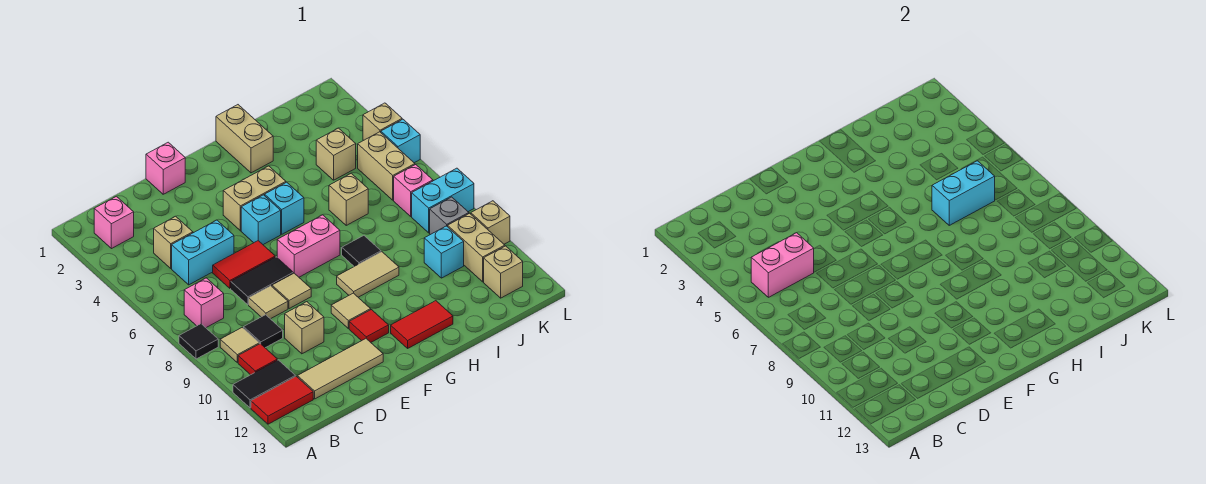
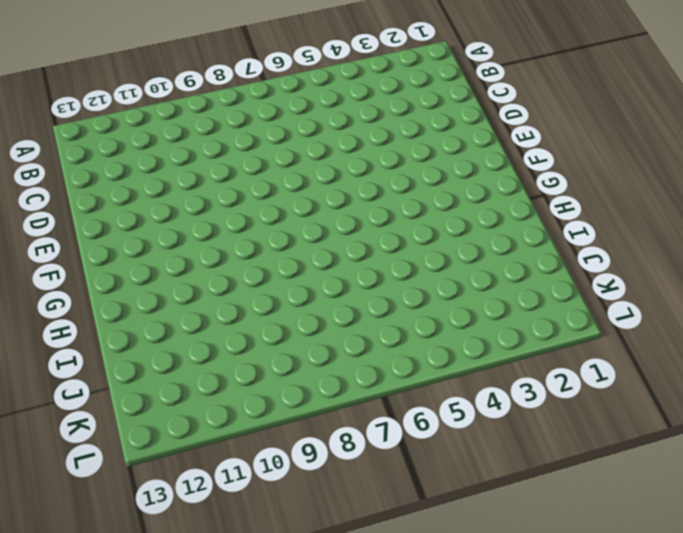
none -> black 1x1 tile [179,324,218,359]
none -> black 1x2 tile [233,360,295,408]
none -> red 1x2 tile [251,376,313,424]
none -> pink 1x1 brick [94,196,134,249]

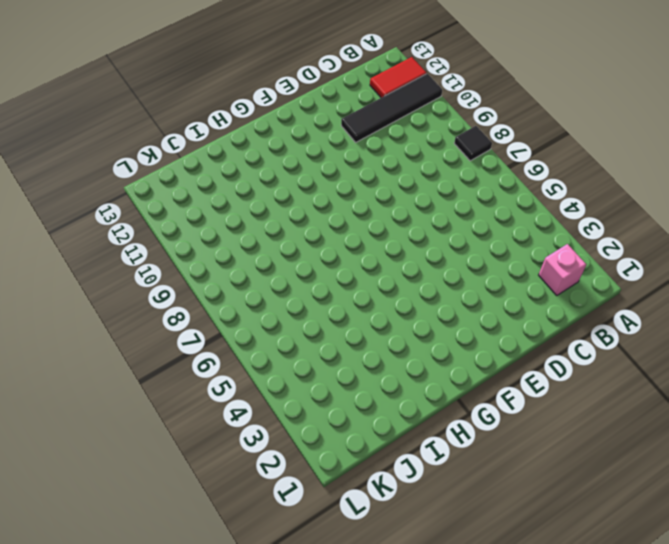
black 1x4 tile [341,74,442,142] -> black 1x2 tile [233,360,295,408]
none -> pink 1x1 brick [184,278,224,328]
none -> tan 1x1 tile [220,327,260,363]
none -> red 1x1 tile [238,344,277,375]
none -> tan 1x1 brick [154,216,193,268]

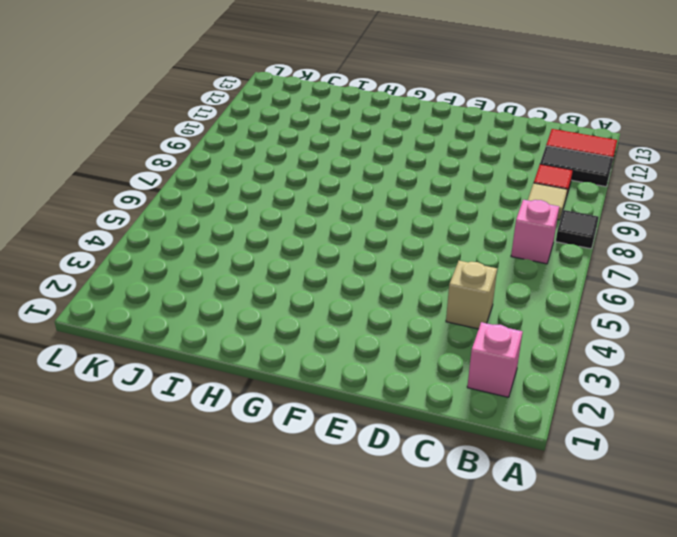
none -> cyan 1x2 brick [172,220,234,285]
none -> black 1x1 tile [244,315,283,348]
none -> tan 1x3 tile [297,339,383,399]
none -> red 1x2 tile [213,241,275,288]

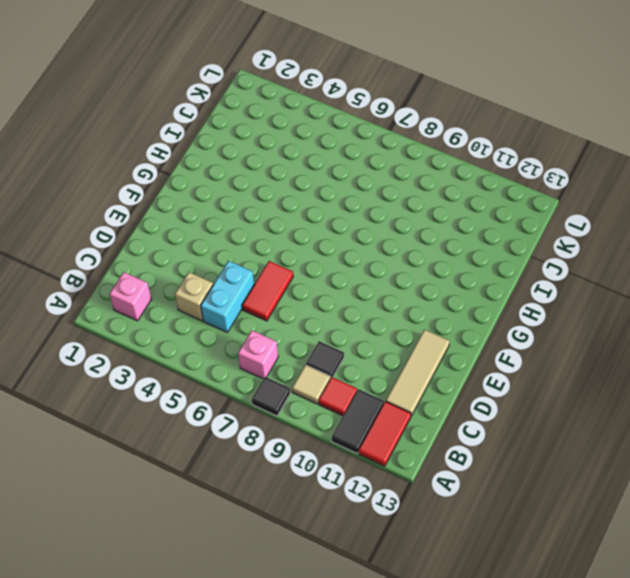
none -> black 1x2 tile [231,257,293,305]
none -> tan 1x1 tile [249,286,288,319]
none -> tan 1x1 brick [285,302,324,354]
none -> pink 1x1 brick [146,142,185,194]

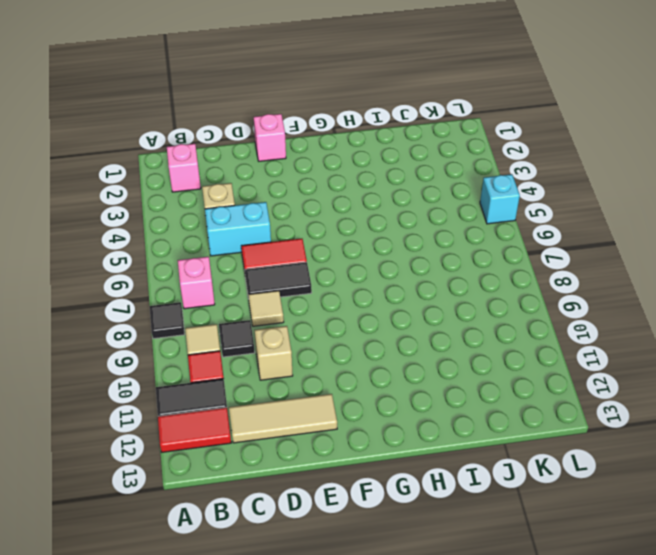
none -> tan 1x1 tile [272,273,311,309]
none -> tan 1x2 brick [223,166,286,231]
none -> cyan 1x1 brick [241,195,281,245]
none -> pink 1x2 brick [277,215,340,277]

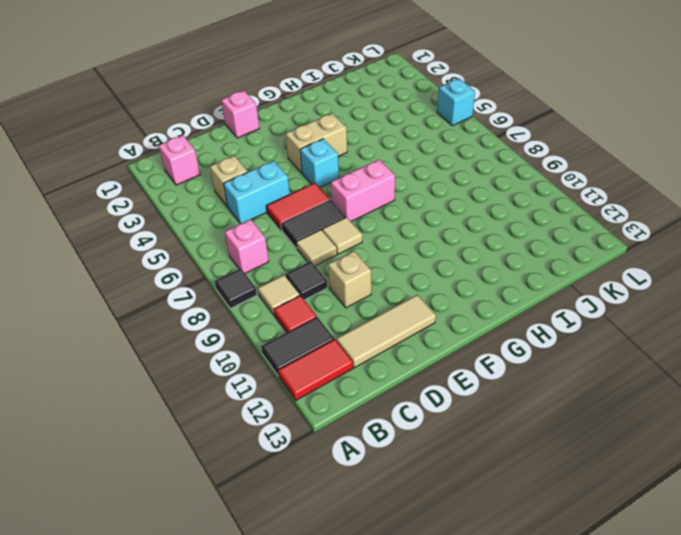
none -> tan 1x1 tile [331,293,371,329]
none -> red 1x1 tile [349,310,389,342]
none -> cyan 1x1 brick [265,182,304,234]
none -> tan 1x2 tile [337,252,399,297]

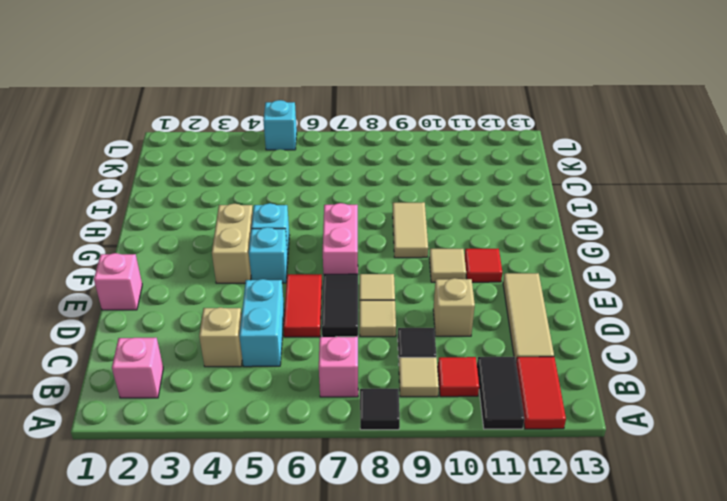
none -> red 1x2 tile [391,301,453,348]
none -> tan 1x2 brick [216,105,273,173]
none -> black 1x1 tile [342,236,381,266]
none -> tan 1x1 brick [329,173,368,225]

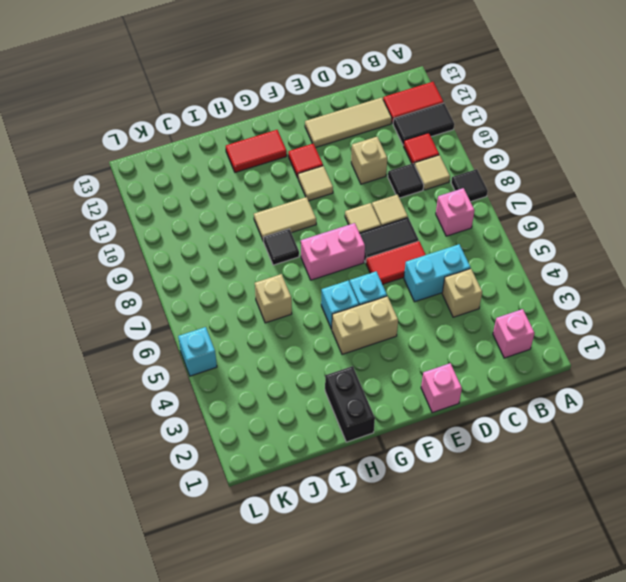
black 1x2 brick [325,366,375,442] -> tan 1x2 brick [216,105,273,173]
none -> tan 1x1 brick [316,128,356,180]
none -> cyan 1x1 brick [424,226,464,278]
none -> tan 1x2 brick [358,132,415,200]
none -> pink 1x1 brick [394,164,433,216]

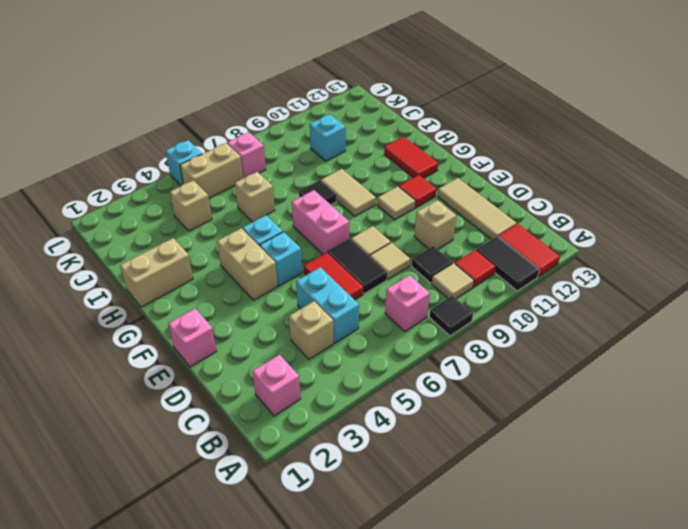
none -> cyan 1x2 brick [412,168,474,233]
none -> grey 1x1 brick [430,197,469,235]
none -> tan 1x2 brick [448,213,505,282]
none -> tan 1x1 brick [484,246,523,298]

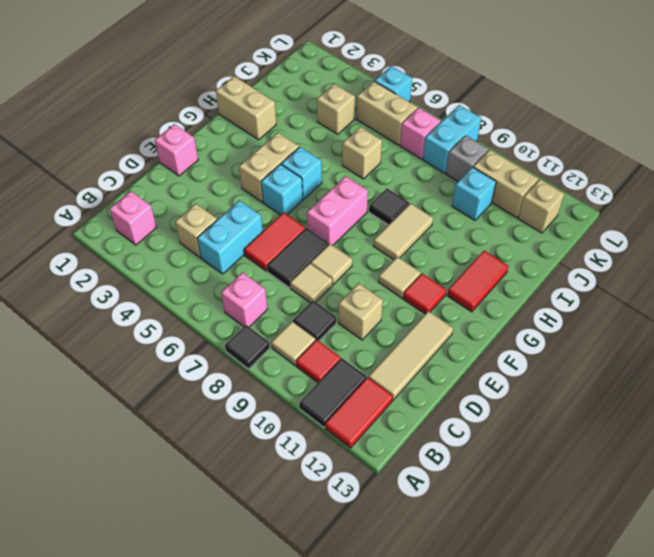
none -> tan 1x1 brick [363,103,402,140]
none -> tan 1x1 brick [471,201,510,244]
none -> pink 1x2 brick [751,233,814,297]
none -> cyan 1x2 brick [932,161,995,225]

